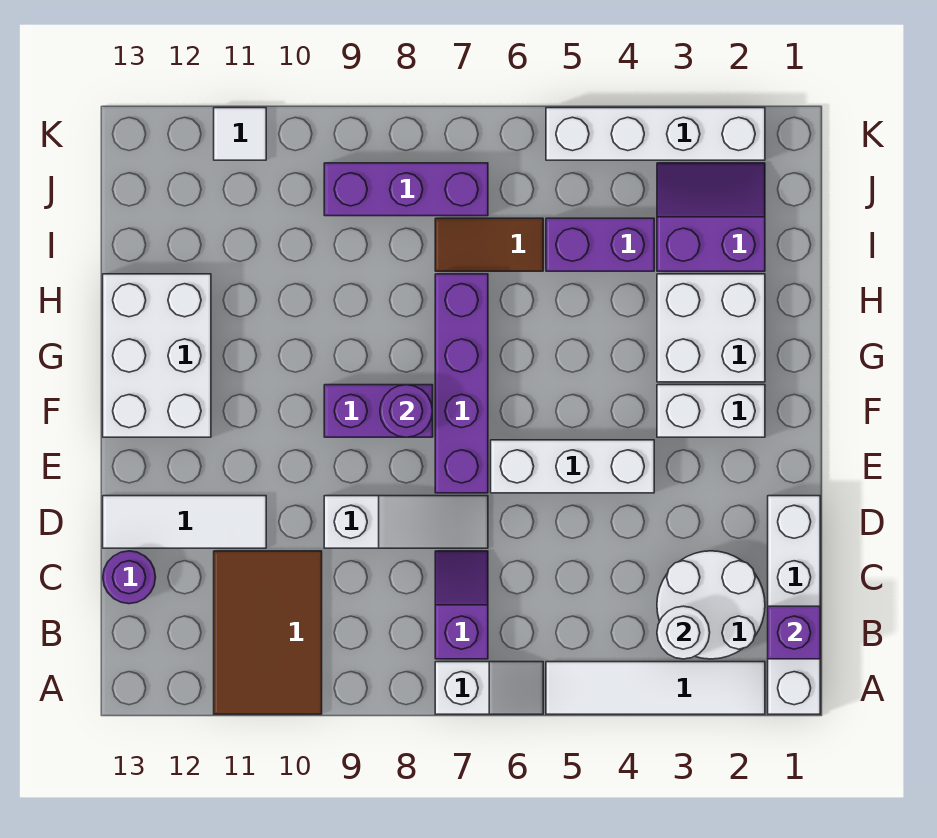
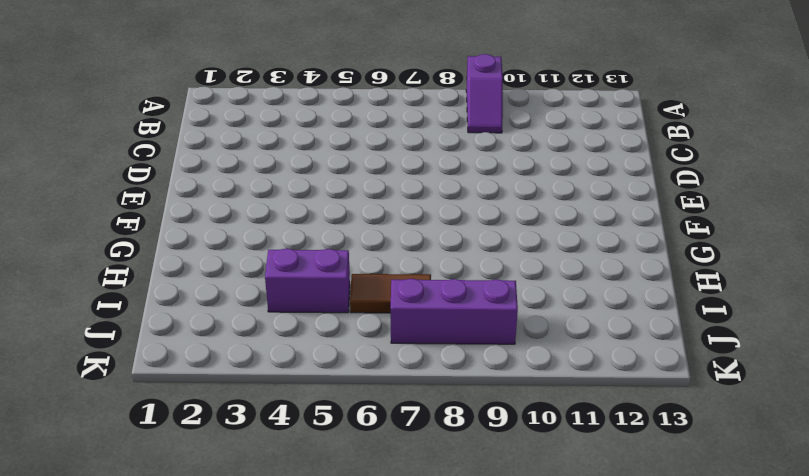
purple 1x2 slope [466,54,503,133] -> purple 1x2 slope moved to [435,551,488,659]
none -> white 1x4 brick [768,496,820,714]
none -> white 1x4 tile [546,662,765,714]
none -> white 1x2 slope [435,662,543,714]

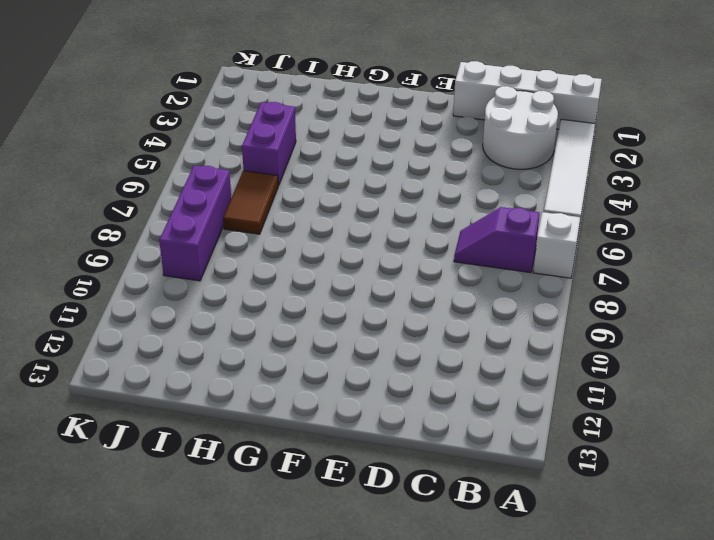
none -> brown 2x3 tile [214,551,322,714]
none -> purple 1x1 round brick [103,551,156,604]
none -> white 1x3 slope [324,496,488,548]

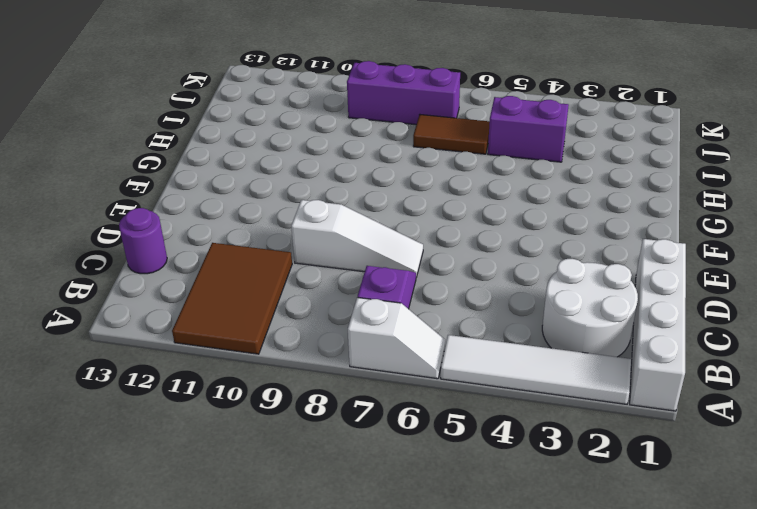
none -> white 1x3 tile [103,496,266,548]
none -> white 1x3 brick [491,440,654,493]
none -> purple 1x4 brick [435,274,488,493]

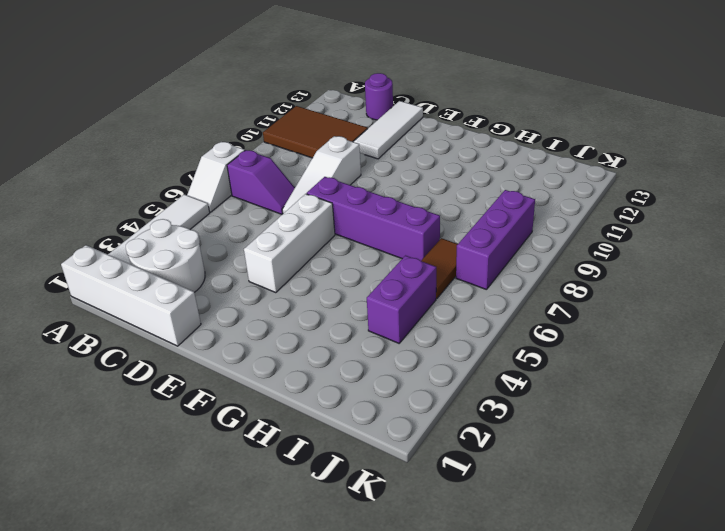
none -> white 1x2 brick [657,385,765,437]
none -> purple 1x2 brick [324,385,433,437]
none -> white 2x3 brick [103,274,211,437]

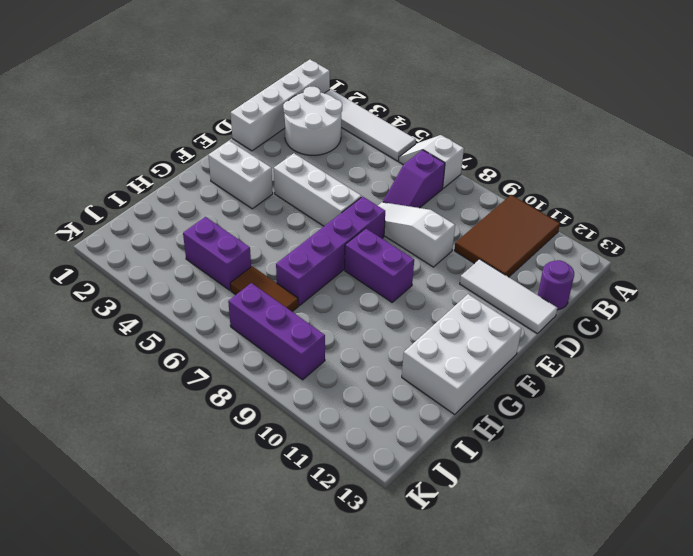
none -> white 2x2 brick [657,274,765,382]
none -> purple 2x2 slope [657,163,765,271]
none -> white 1x4 brick [546,108,765,160]

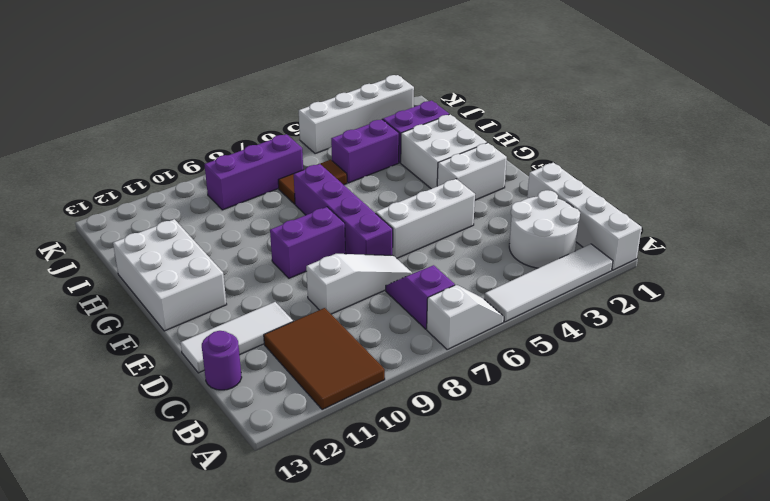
none -> white 1x1 tile [214,108,266,160]
none -> purple 1x1 brick [768,606,820,659]
none -> white 1x1 round brick [657,606,710,659]

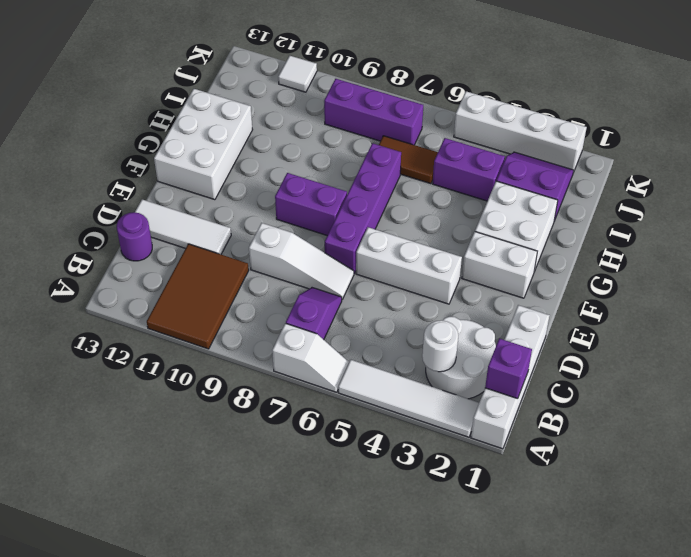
none -> purple 1x1 round brick [380,385,433,437]

